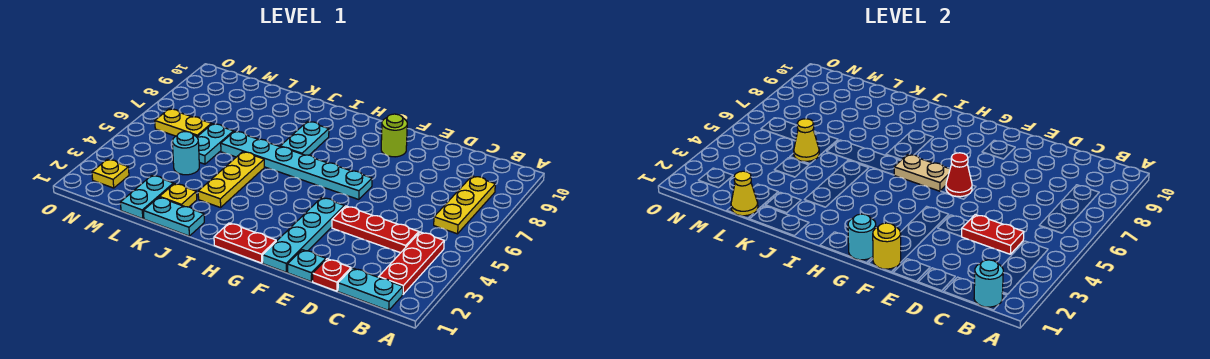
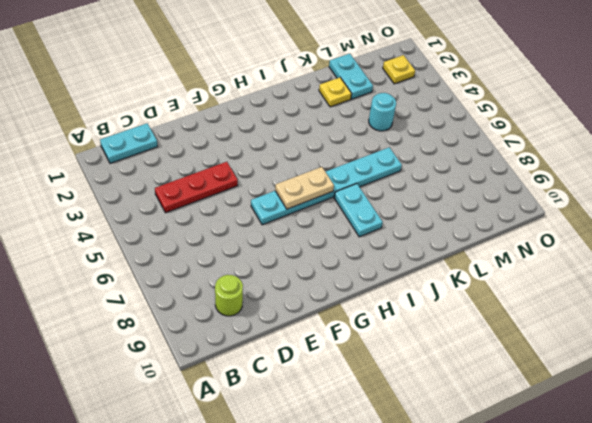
lime 1x1 round brick [215,275,243,316] -> lime 1x1 round brick moved to [381,114,407,157]
none -> red 1x3 plate [379,232,444,294]
none -> yellow 1x3 plate [434,176,495,234]
none -> red 1x1 plate [313,259,351,291]

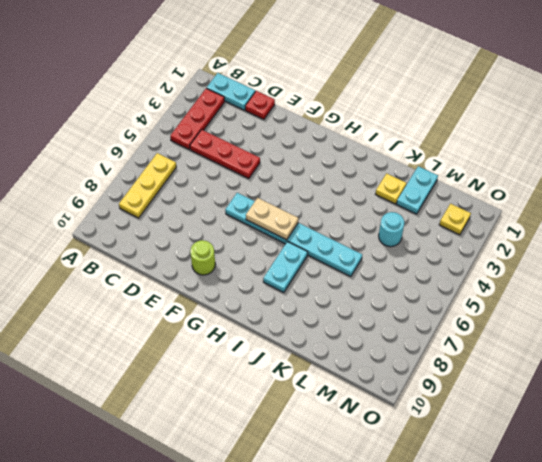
none -> cyan 1x1 plate [288,250,326,281]
none -> cyan 1x4 plate [263,198,344,272]
none -> red 1x2 plate [214,223,276,263]

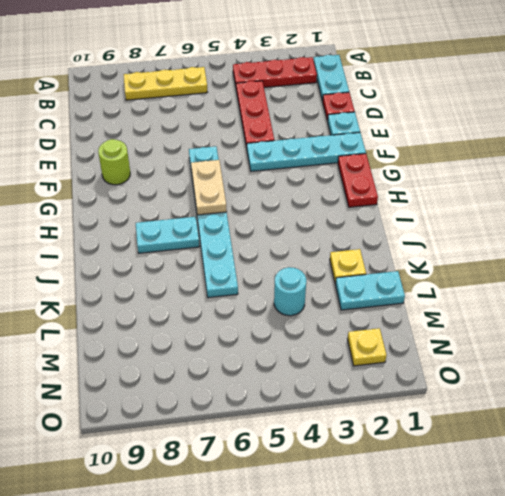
none -> cyan 1x2 plate [143,197,204,236]
none -> yellow 1x3 plate [198,152,264,208]
none -> cyan 1x2 plate [197,124,234,164]

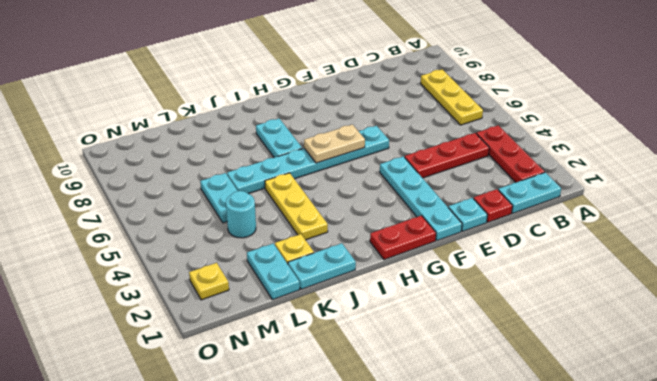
none -> lime 1x1 round brick [381,114,407,157]
none -> yellow 1x2 plate [155,109,211,137]
none -> cyan 1x1 round brick [974,260,1003,307]

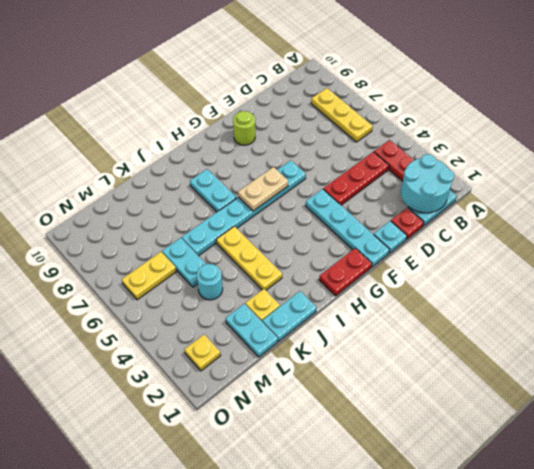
cyan 2x2 round brick [401,154,454,213] -> cyan 1x1 round brick [974,260,1003,307]
none -> red 1x2 plate [961,215,1024,254]
none -> yellow 1x1 round brick [873,223,901,269]
none -> red 1x1 cone [946,153,972,197]

